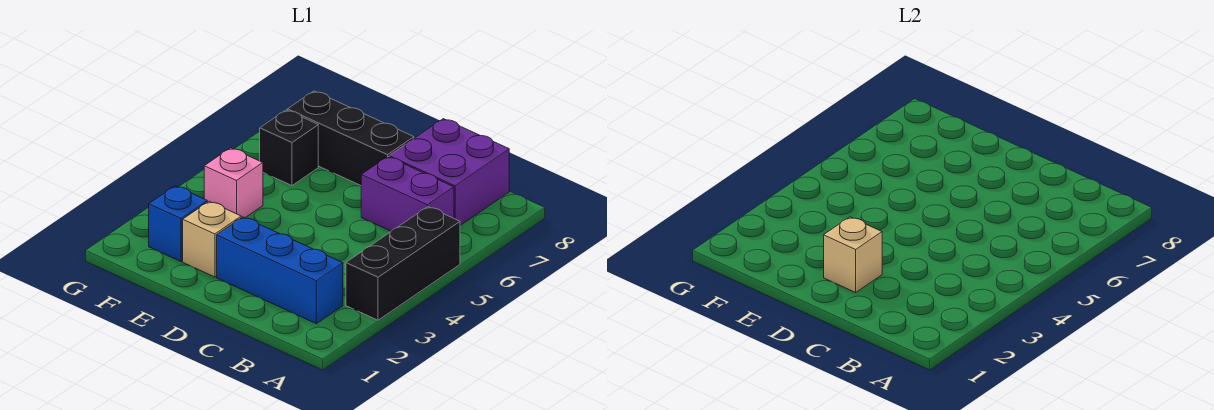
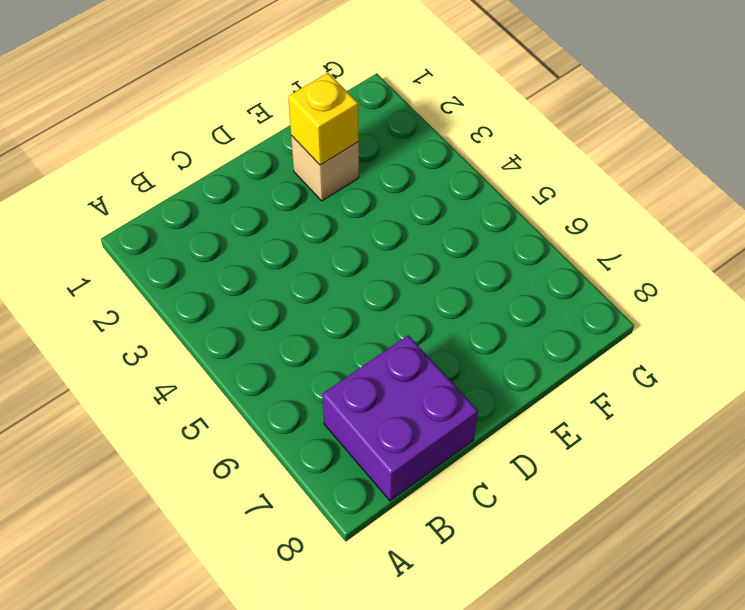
yellow 1x1 brick [288,73,358,165] -> none
none -> black 1x3 brick [346,207,460,320]
none -> blue 1x3 brick [217,217,343,324]

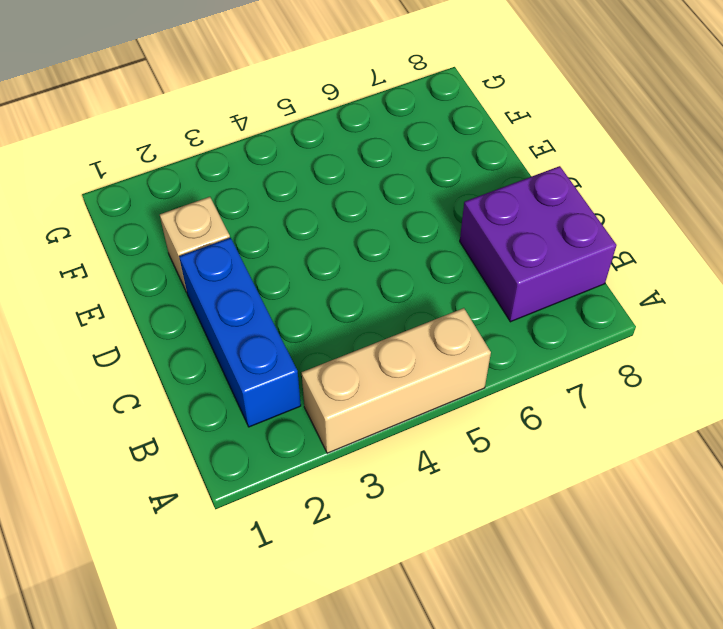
tan 1x3 brick [302,308,491,453] -> black 1x3 brick [346,207,460,320]
none -> purple 1x2 brick [361,157,454,231]
none -> black 1x3 brick [288,91,414,185]

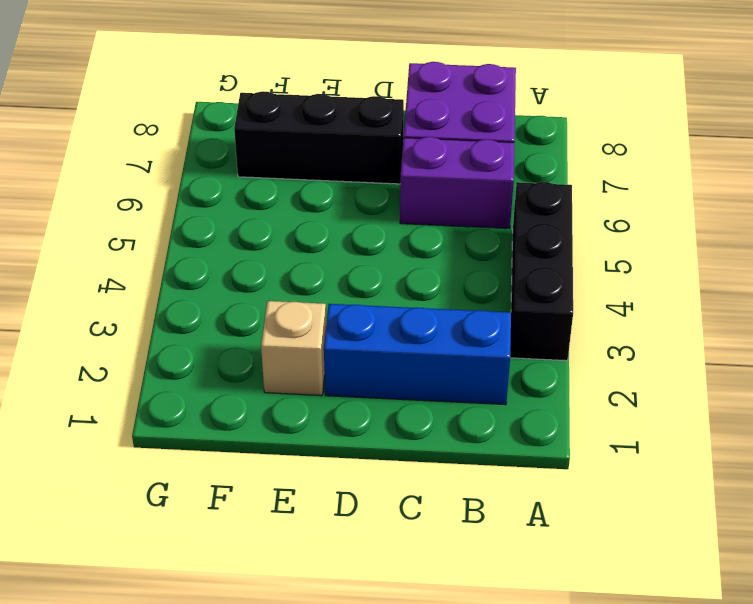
none -> blue 1x1 brick [149,186,207,261]
none -> pink 1x1 brick [204,148,263,218]

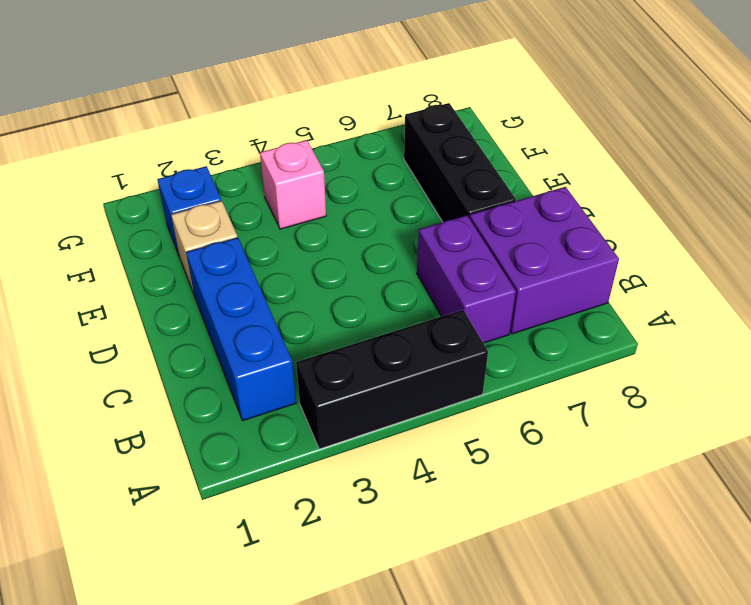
none -> black 1x1 brick [260,110,318,186]
none -> tan 1x1 brick [824,217,882,292]

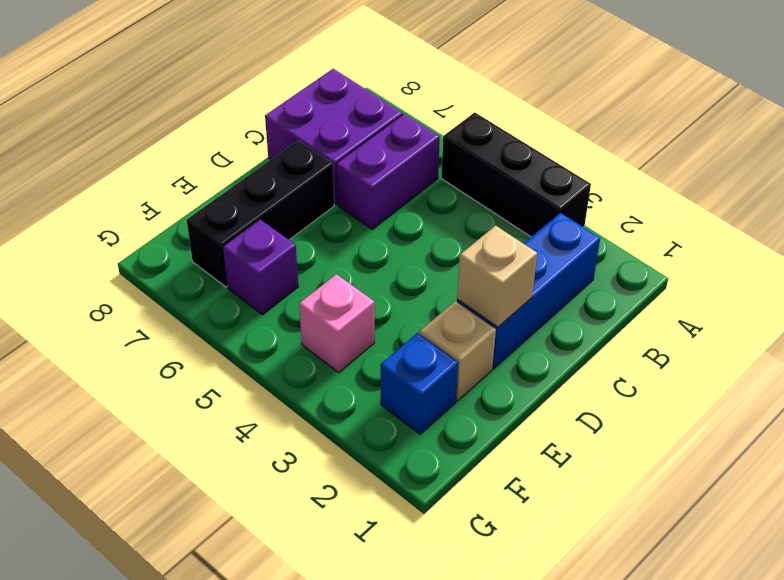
purple 1x1 brick [223,220,298,315] -> black 1x1 brick [260,110,318,186]

